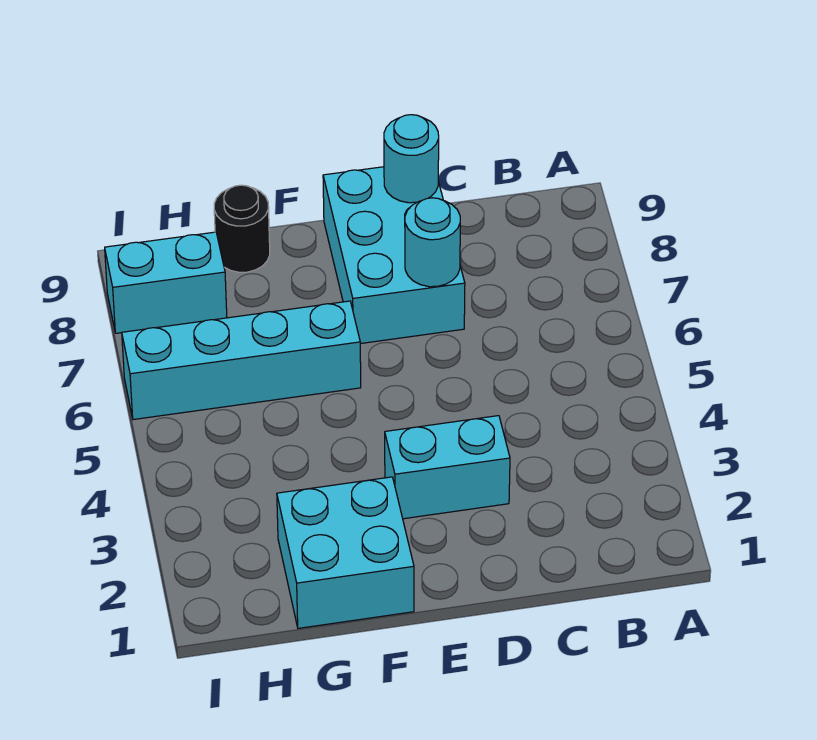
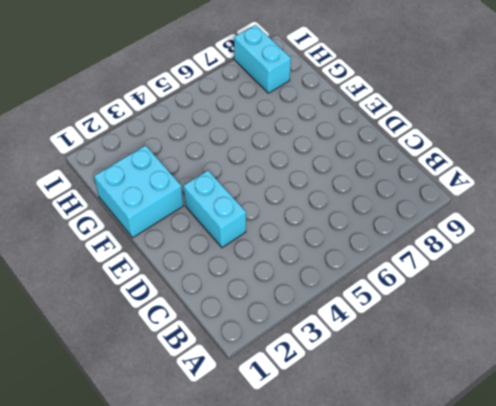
none -> cyan 2x3 brick [323,167,465,344]
none -> cyan 1x4 brick [122,301,361,420]

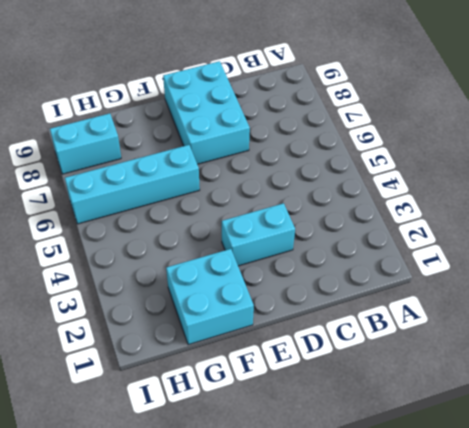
none -> black 1x1 round brick [214,185,270,272]
none -> cyan 1x1 round brick [405,198,460,287]

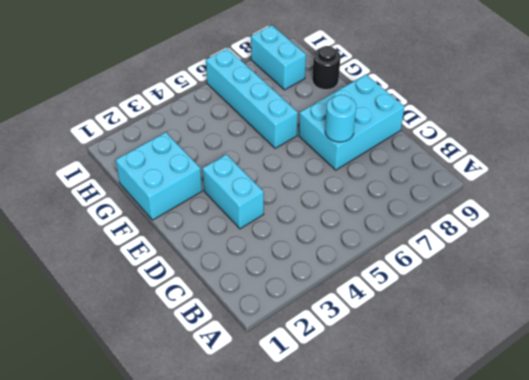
none -> cyan 1x1 round brick [384,115,439,203]

